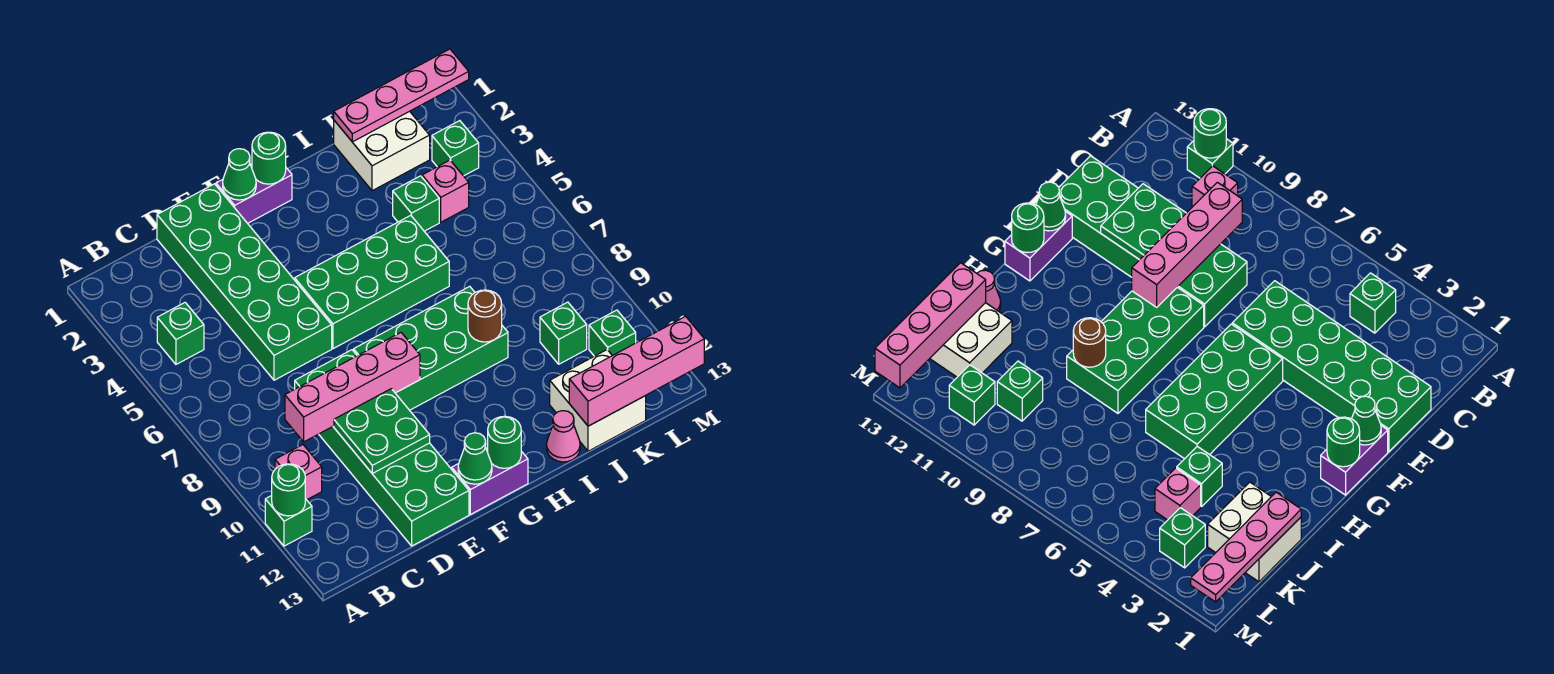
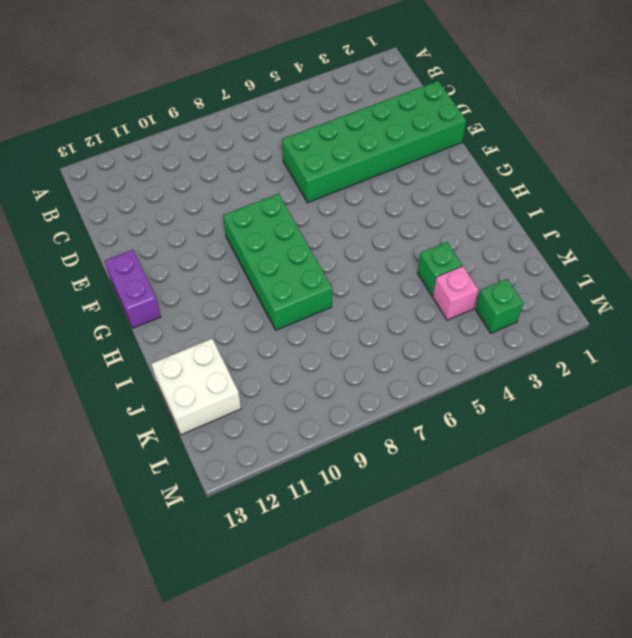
none -> green 1x1 brick [265,496,312,546]
none -> green 1x1 brick [157,303,204,364]
none -> pink 1x1 brick [275,445,322,500]

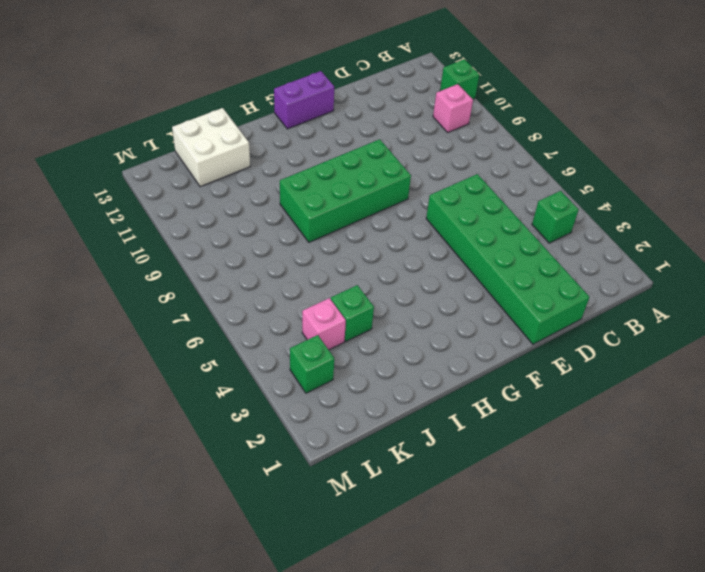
none -> green 2x6 brick [295,350,469,546]
none -> purple 1x2 brick [216,164,292,223]
none -> green 2x4 brick [295,215,449,349]

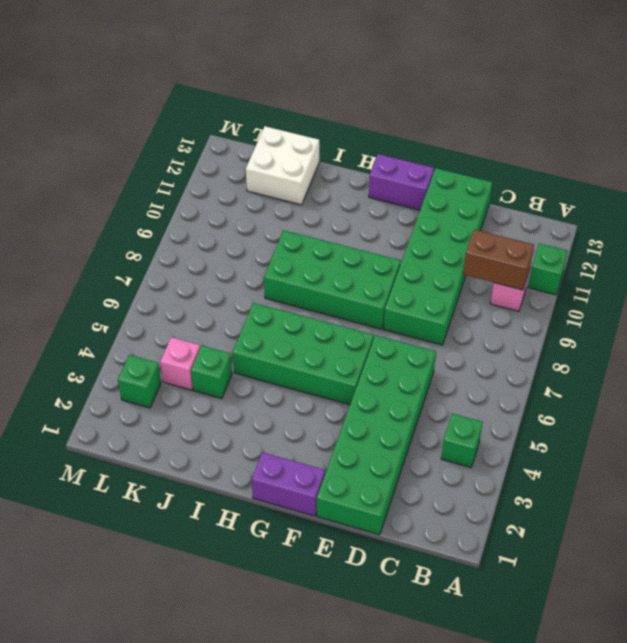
brown 1x2 brick [463,230,534,290] -> none
none -> pink 1x1 cone [547,411,580,462]
none -> white 2x2 brick [334,111,430,191]
none -> green 1x1 brick [540,302,587,364]

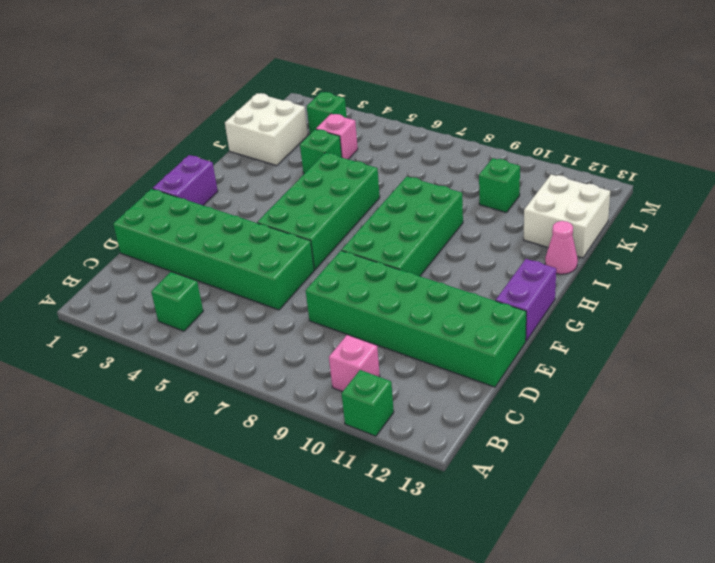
none -> green 1x1 brick [589,310,636,356]
none -> green 1x1 round brick [272,464,305,516]
none -> pink 1x4 brick [285,333,420,442]

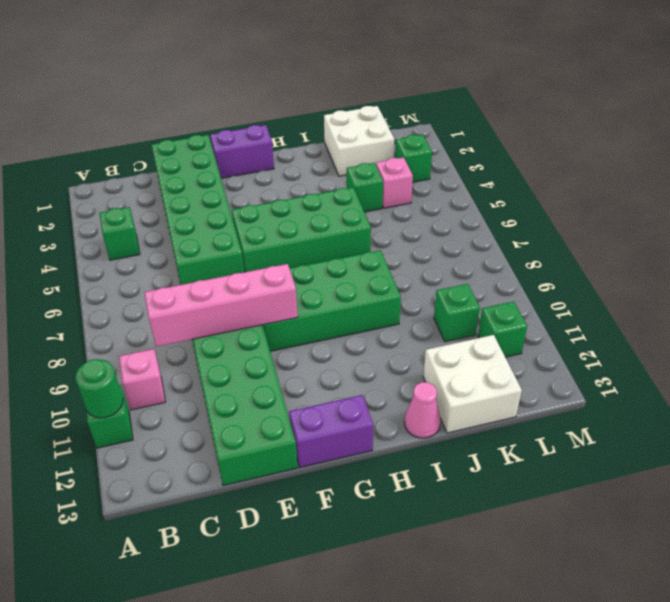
none -> green 2x2 plate [334,389,430,473]
none -> green 1x1 cone [223,149,256,200]
none -> green 1x1 cone [458,433,492,484]

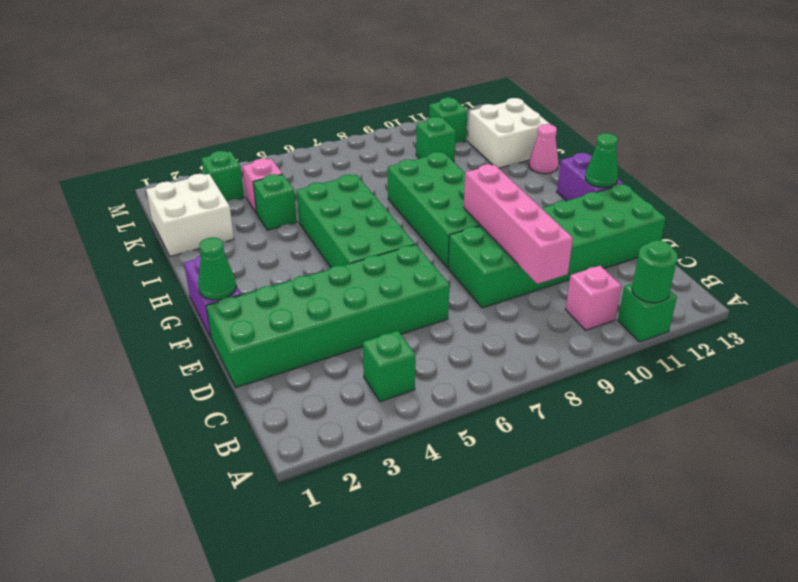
none -> green 2x2 plate [334,389,430,473]
none -> green 1x1 round brick [252,132,286,184]
none -> green 1x1 round brick [488,416,521,468]

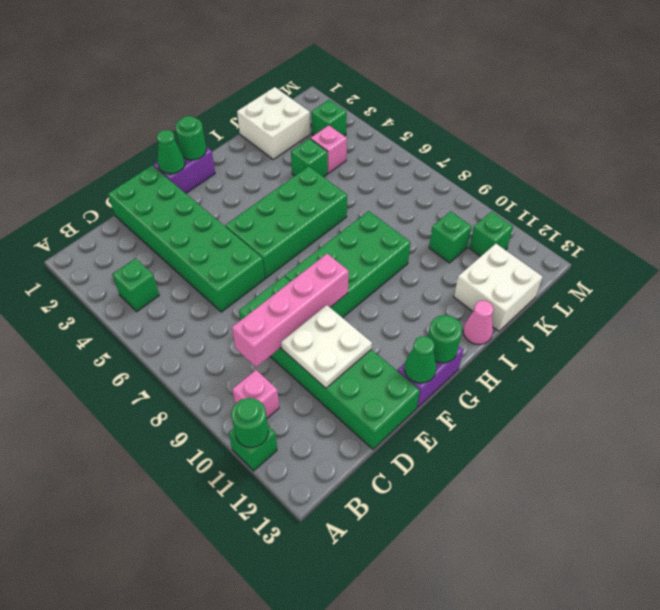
white 2x2 plate [281,305,372,388] -> green 2x2 plate [334,389,430,473]
none -> brown 1x1 round brick [468,290,502,342]
none -> pink 1x4 plate [334,49,469,142]
none -> pink 1x4 brick [569,316,704,426]

